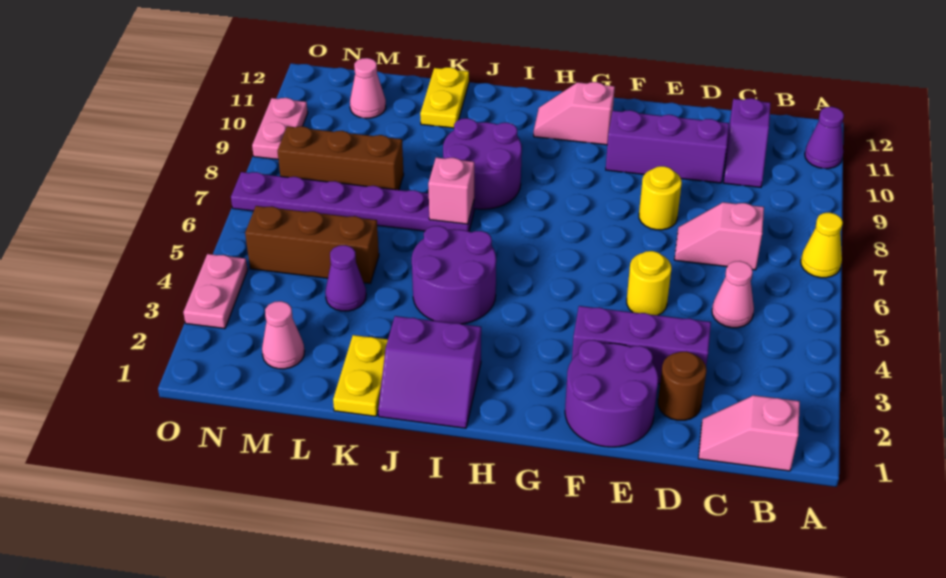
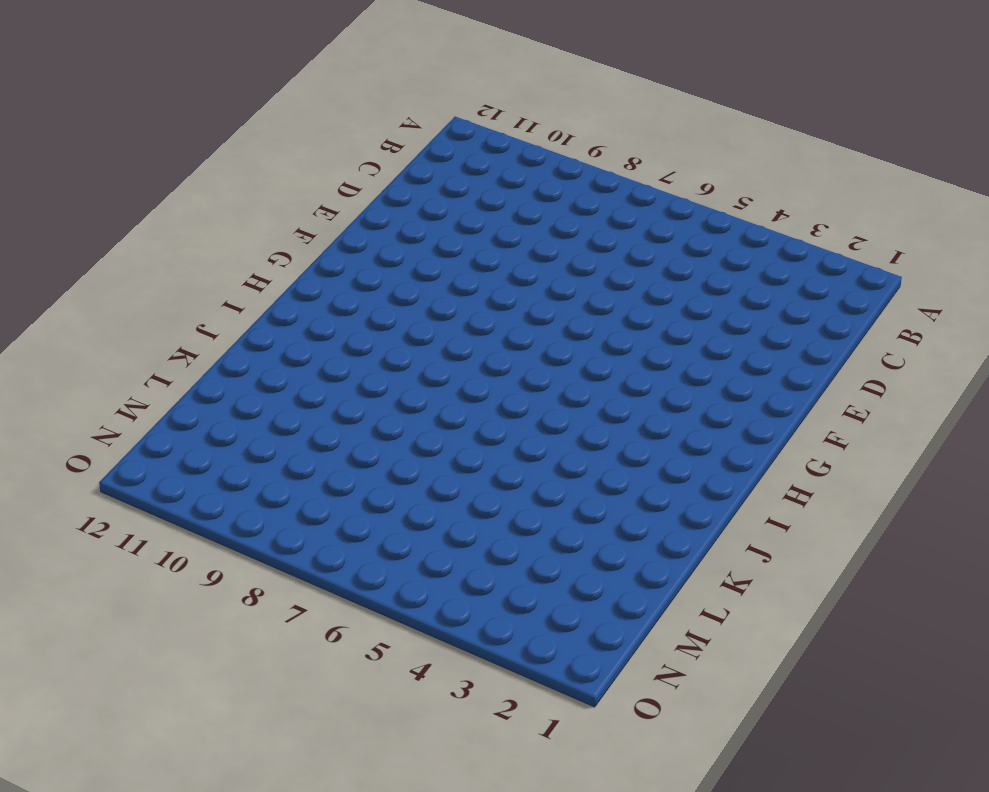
none -> yellow 1x1 cone [801,213,843,278]
none -> purple 1x1 cone [805,107,844,169]
none -> pink 1x2 slope [698,395,800,471]

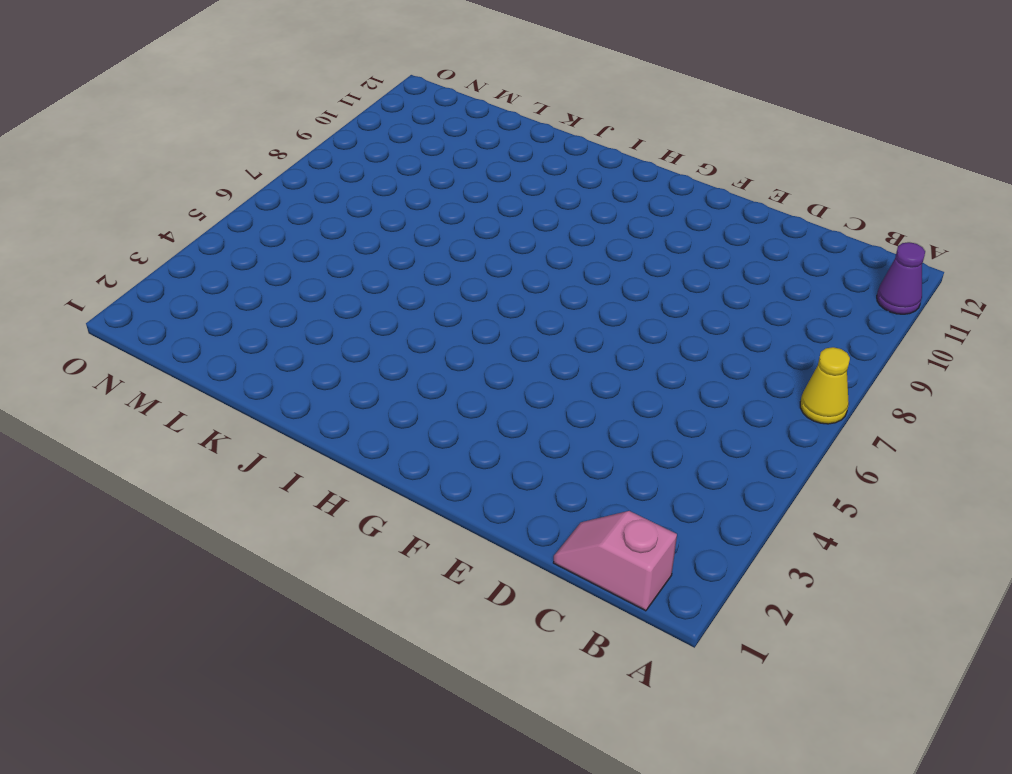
none -> pink 1x1 cone [712,261,754,328]
none -> pink 1x2 slope [674,202,764,270]
none -> purple 1x2 slope [724,98,771,187]

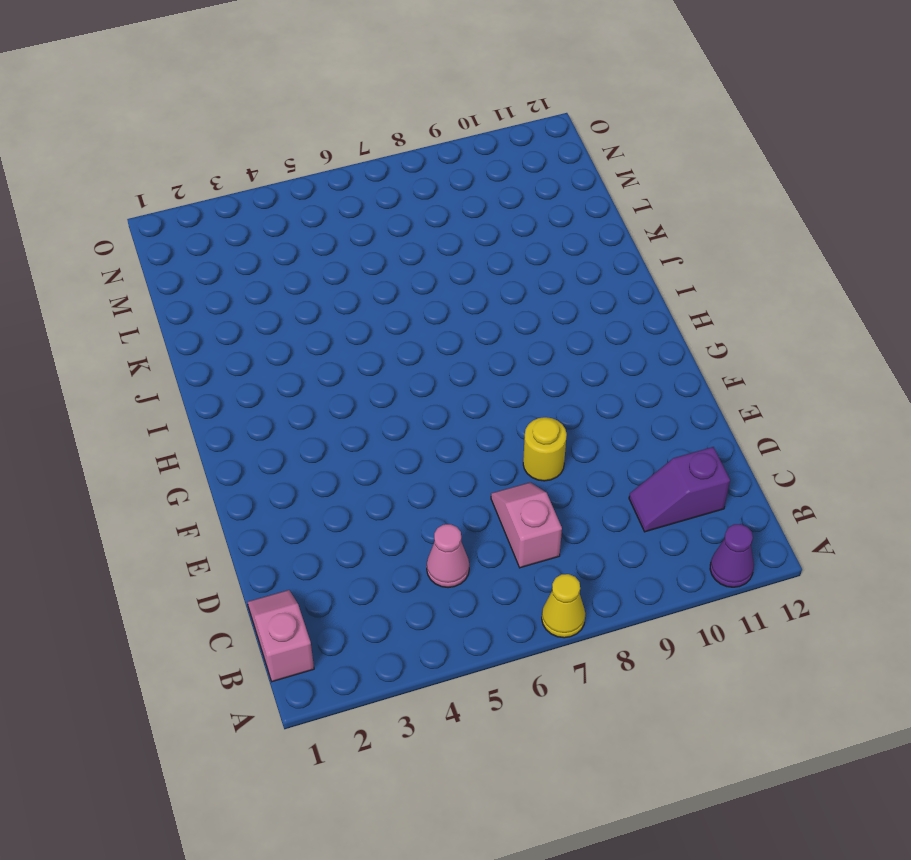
none -> brown 1x1 round brick [658,351,707,420]
none -> purple 1x3 brick [572,306,711,384]
none -> purple 1x3 brick [606,110,729,183]

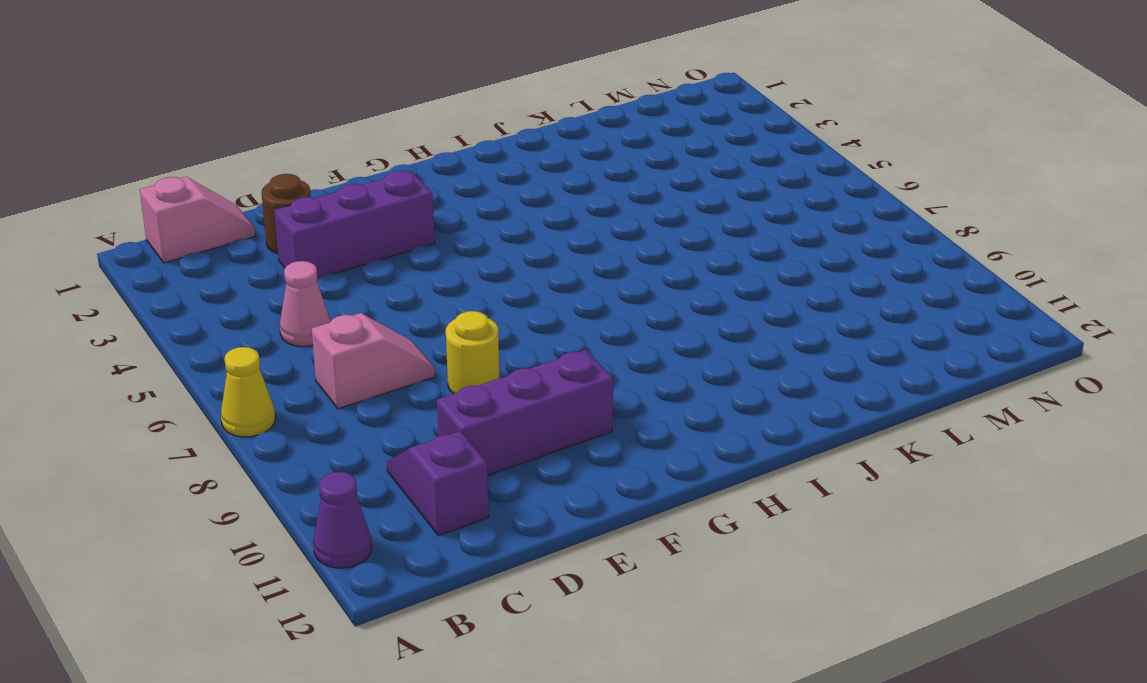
none -> purple 2x2 round brick [565,340,658,447]
none -> yellow 1x1 round brick [627,251,672,315]
none -> pink 1x2 slope [534,82,615,145]

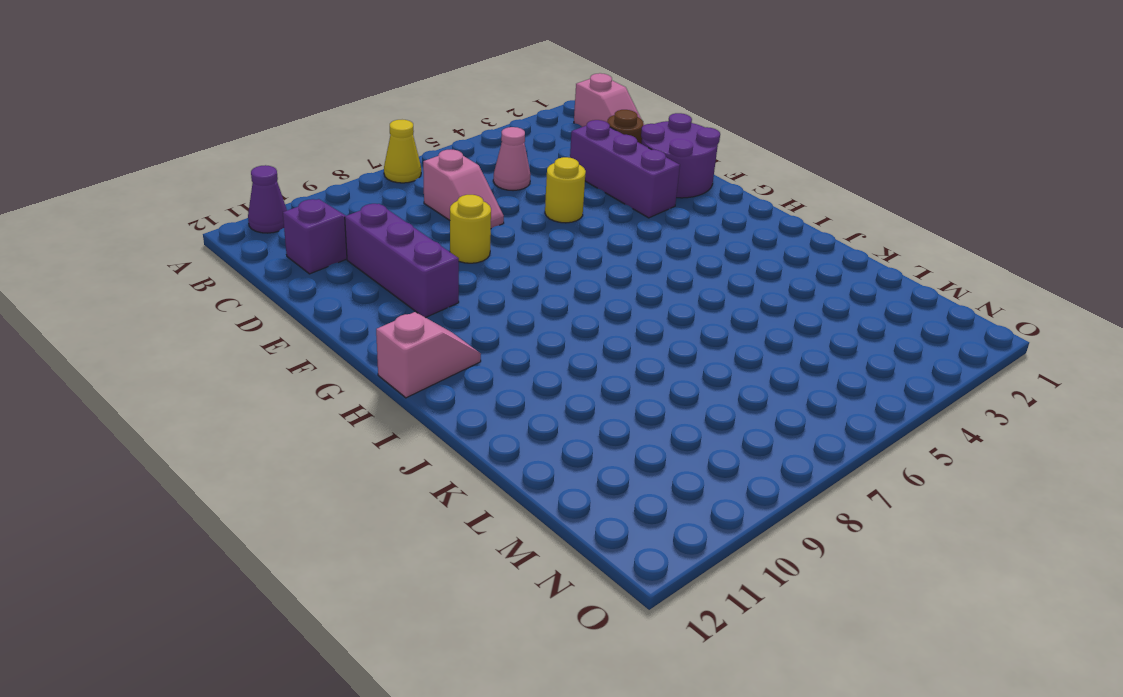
pink 1x2 slope [376,312,481,398] -> pink 1x2 slope turned to [534,82,615,145]
none -> purple 2x2 slope [378,316,481,428]
none -> purple 2x2 round brick [412,226,496,324]
none -> purple 2x2 round brick [443,118,522,209]

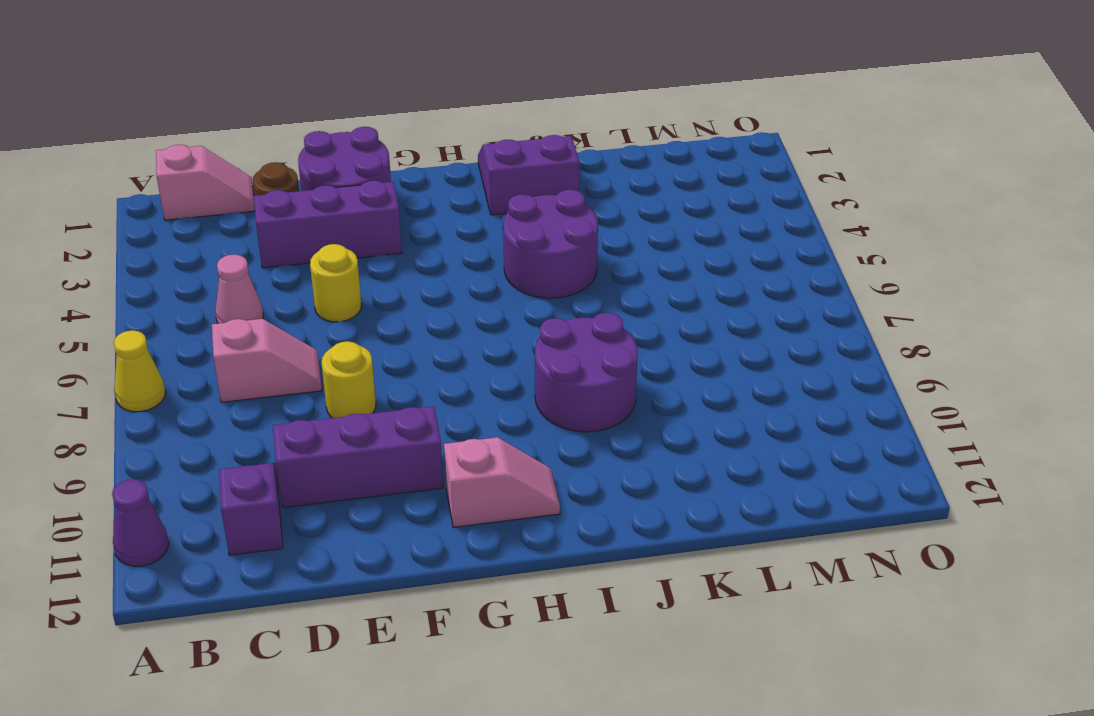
none -> purple 1x6 plate [231,172,474,231]
none -> yellow 1x2 plate [333,335,388,416]
none -> yellow 1x2 plate [420,67,469,128]

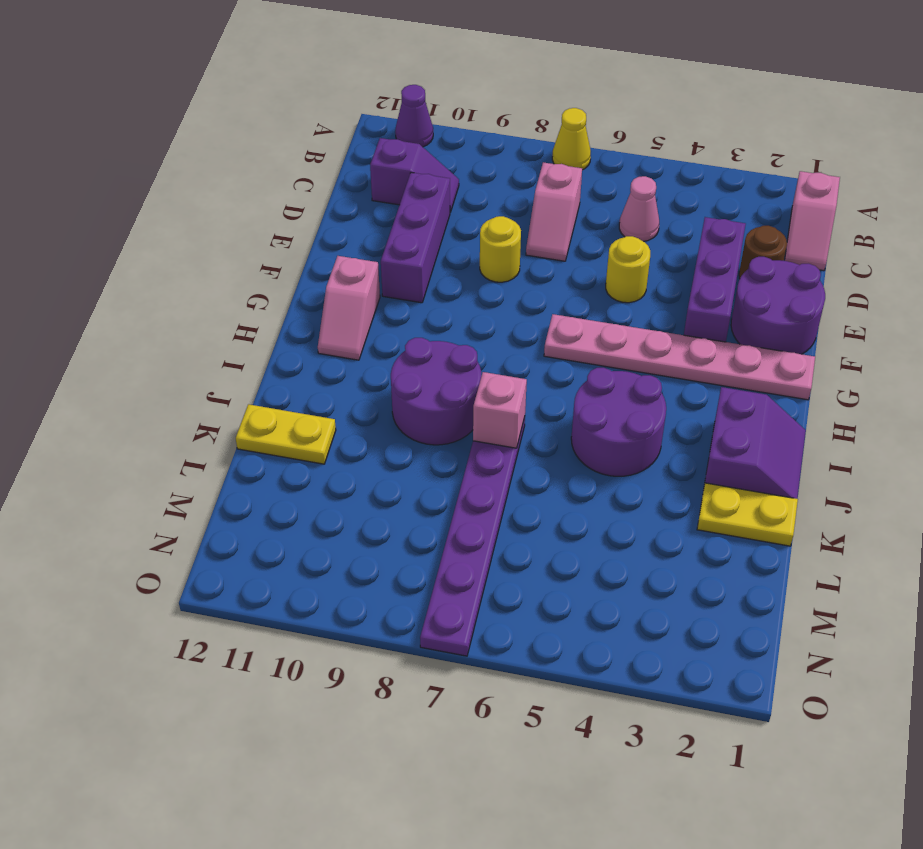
pink 1x6 plate [544,314,815,400] -> none
none -> purple 1x1 cone [325,245,366,311]
none -> brown 1x3 brick [245,206,379,283]
none -> brown 1x3 brick [278,126,404,190]

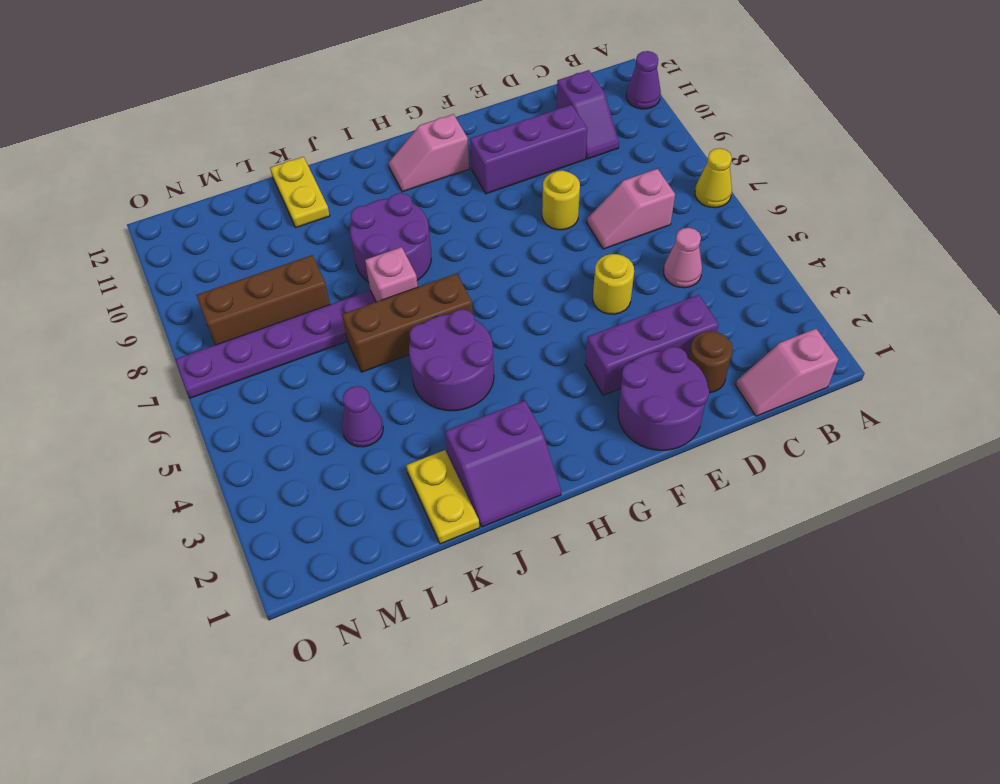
brown 1x3 brick [342,273,473,372] -> brown 1x3 brick moved to [245,206,379,283]
none -> pink 1x1 cone [262,301,305,369]
none -> pink 1x1 cone [350,58,386,118]
none -> pink 1x2 plate [183,254,248,329]

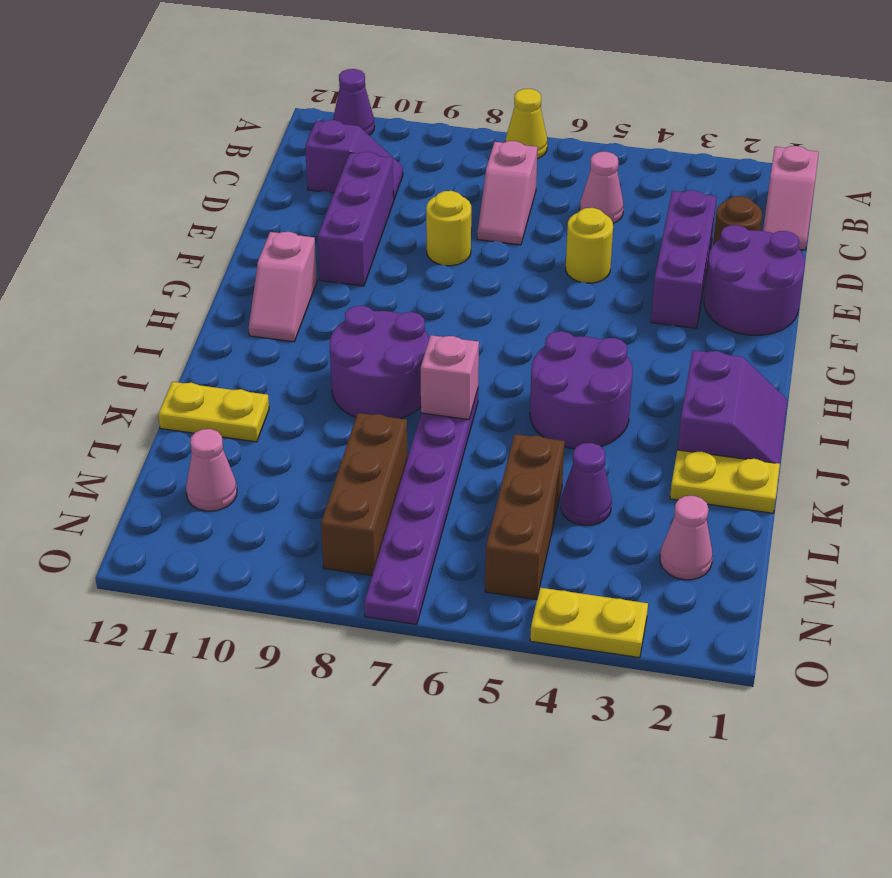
yellow 1x2 plate [530,588,648,658] -> pink 1x2 plate [183,254,248,329]
none -> pink 1x2 plate [252,98,308,159]

